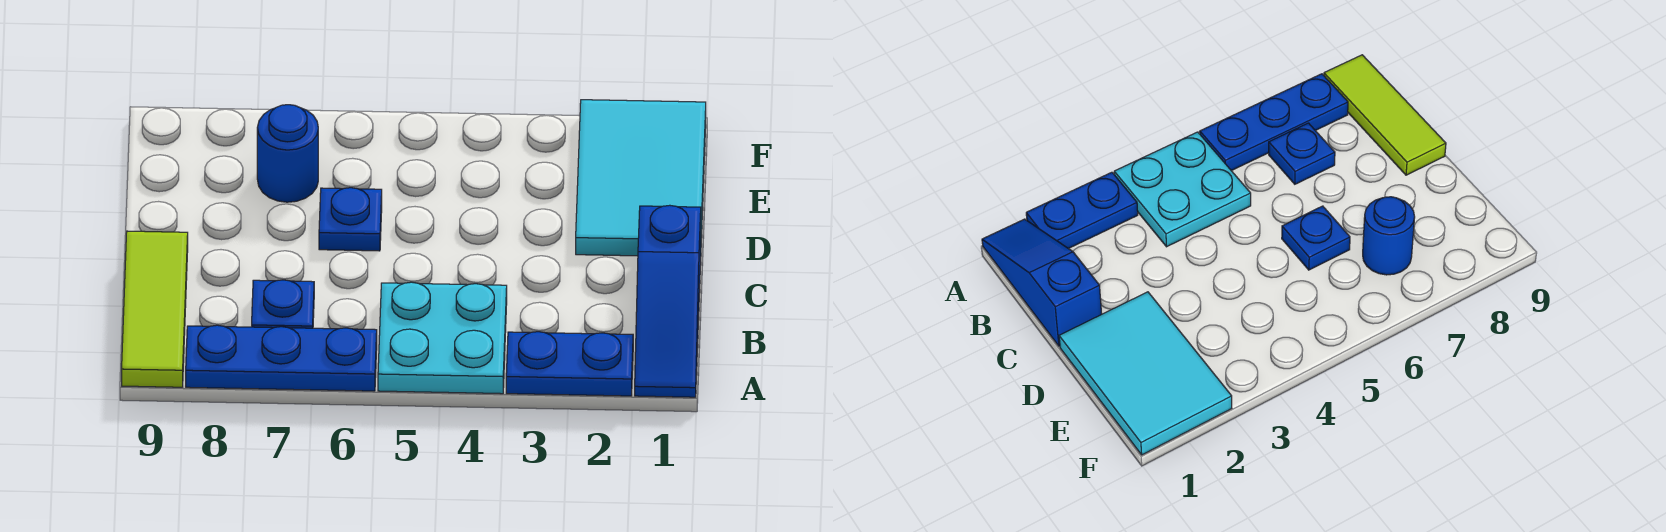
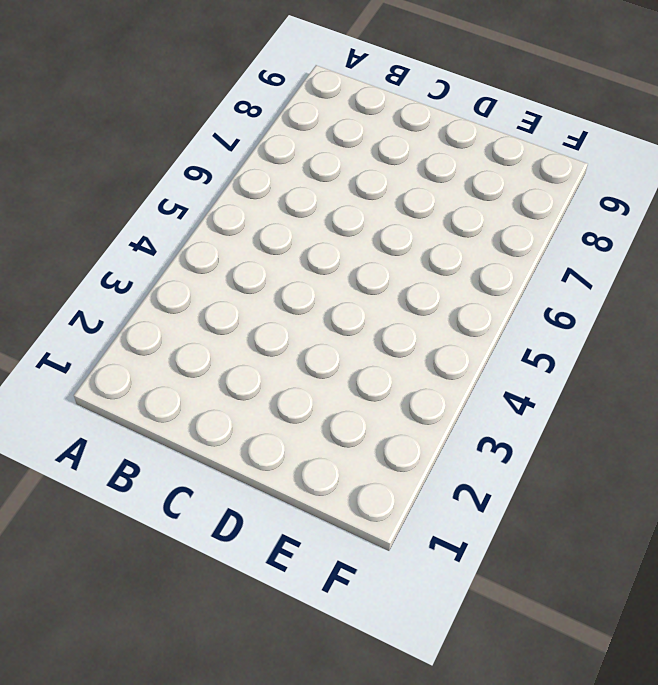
none -> blue 1x3 slope [635,205,701,397]
none -> blue 1x2 plate [506,332,633,396]

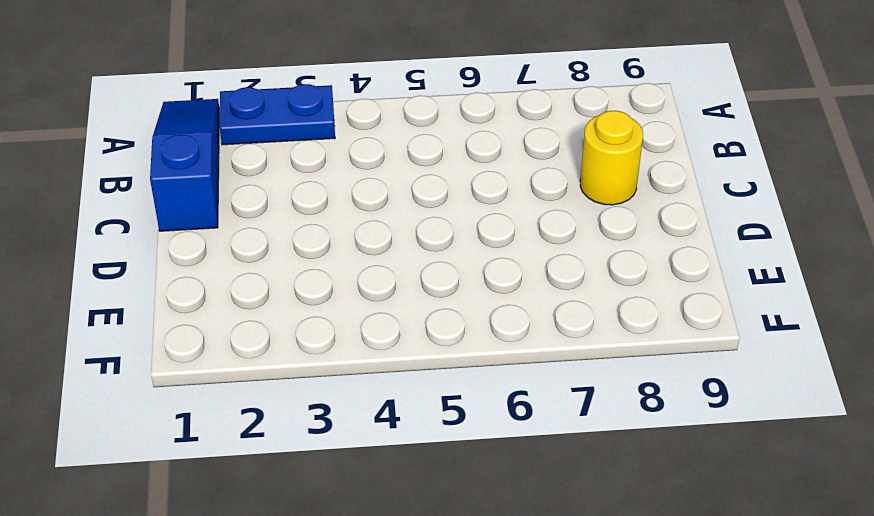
yellow 1x1 round brick [580,111,643,205] -> none
none -> cyan 2x2 plate [378,282,507,394]
none -> blue 1x3 plate [186,325,377,391]

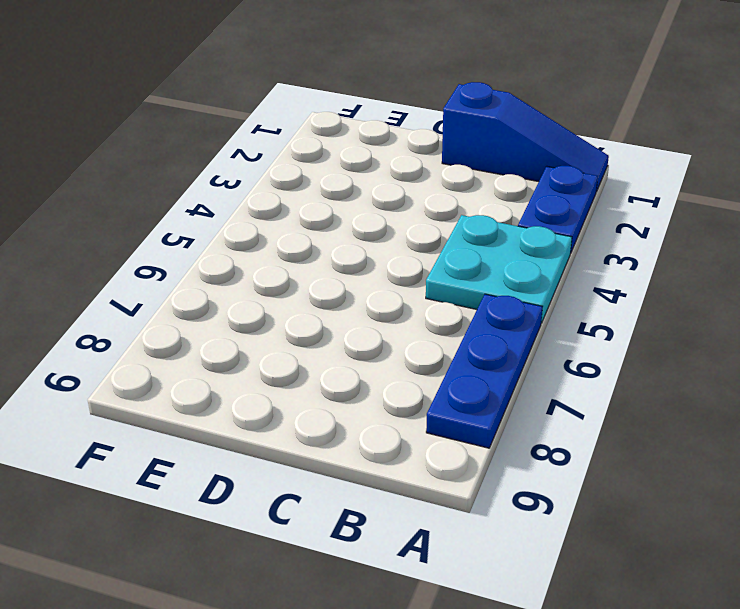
none -> lime 1x3 tile [122,231,188,387]
none -> blue 1x1 plate [252,280,314,328]

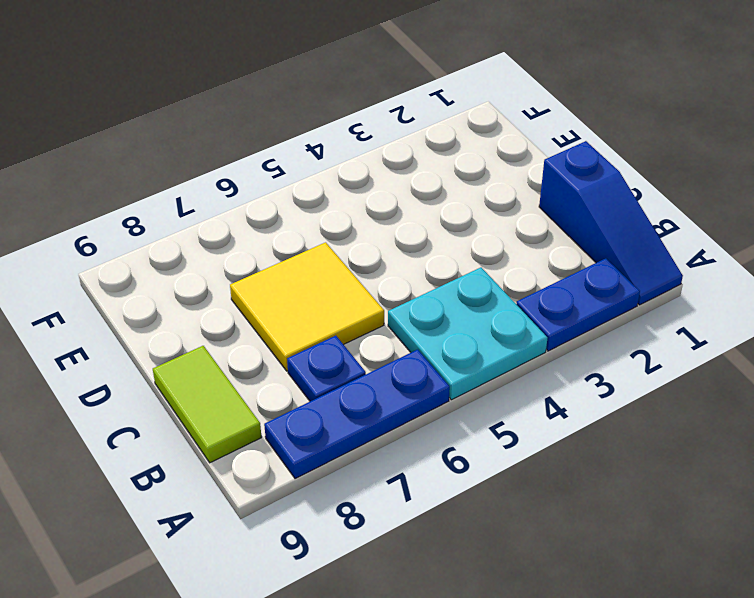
lime 1x2 tile [153,346,262,463] -> lime 1x3 tile [122,231,188,387]
yellow 2x2 tile [230,242,384,371] -> blue 1x1 plate [319,188,382,251]
none -> cyan 2x3 tile [576,100,706,256]
none -> blue 1x1 round brick [257,105,318,202]

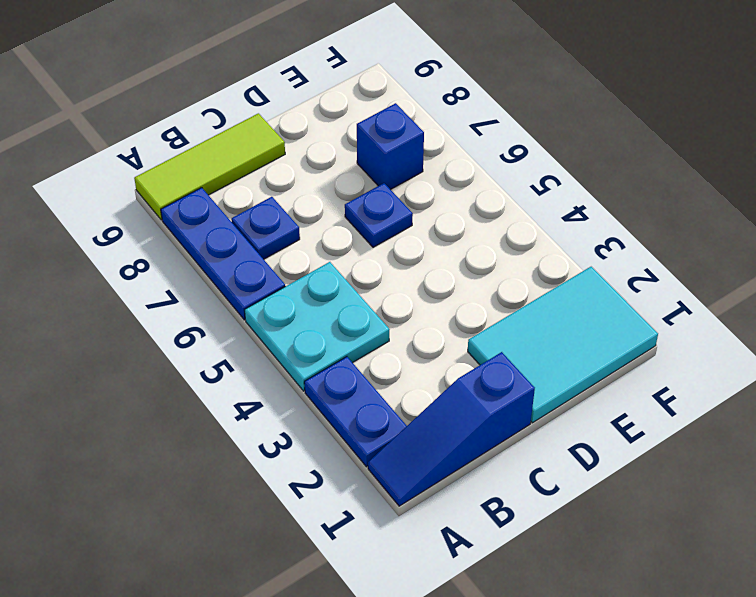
blue 1x1 brick [357,103,424,190] -> blue 1x1 round brick [257,105,318,202]

